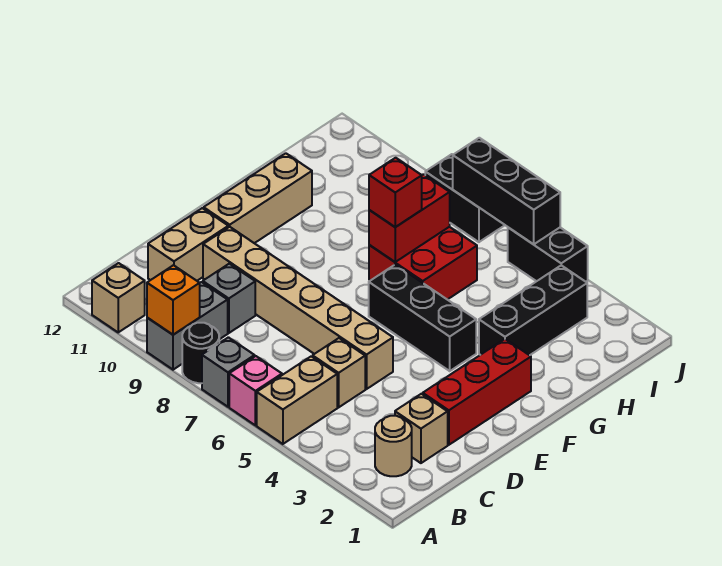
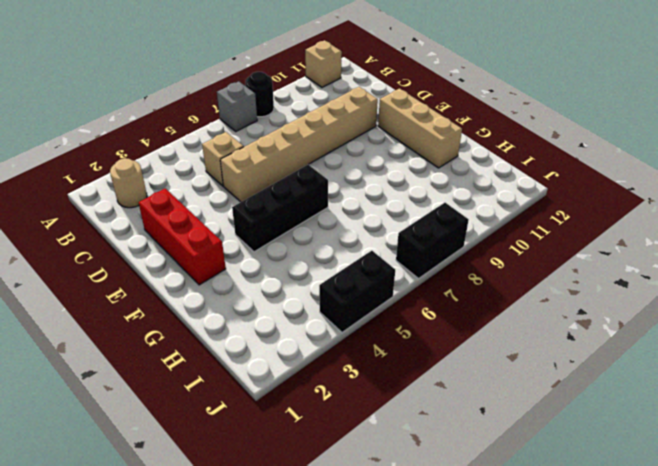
none -> tan 1x2 brick [257,356,337,444]
none -> pink 1x1 brick [229,356,282,425]
none -> grey 1x2 brick [147,282,228,370]

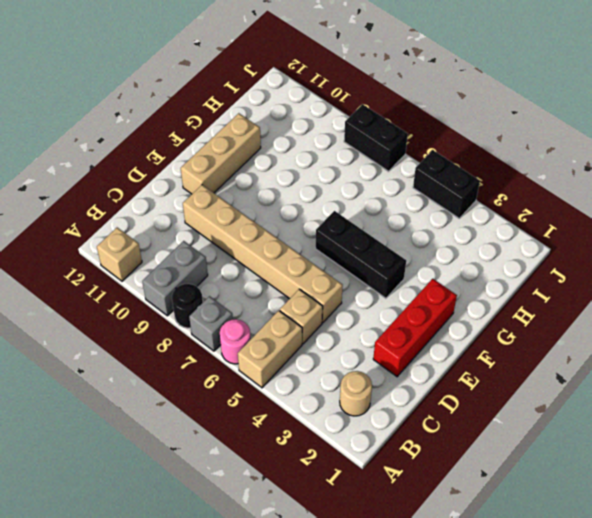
pink 1x1 round brick [220,319,251,364] -> pink 1x1 brick [229,356,282,425]
none -> tan 1x1 brick [395,394,448,463]
none -> grey 1x1 brick [203,264,255,333]
none -> tan 1x2 brick [148,208,228,281]

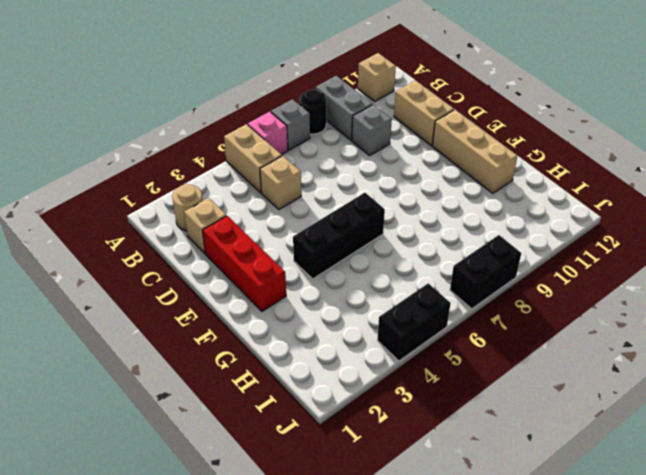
none -> tan 1x6 brick [203,227,393,389]
none -> black 1x3 brick [479,265,587,355]
none -> red 2x2 brick [369,227,477,300]

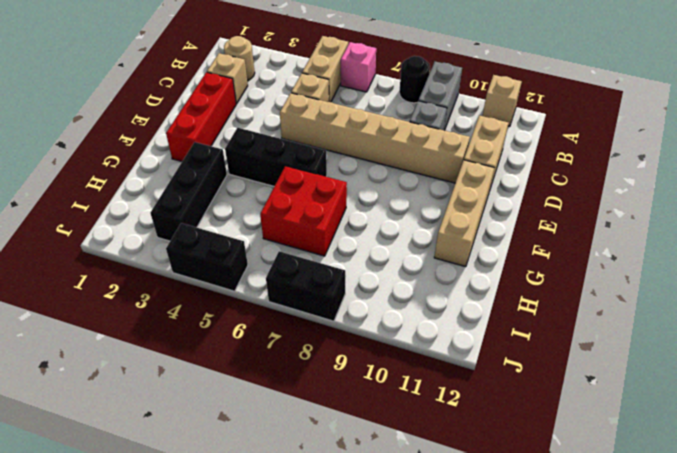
none -> grey 1x1 brick [202,337,255,407]
none -> orange 1x1 brick [147,265,200,335]
none -> red 1x2 brick [369,174,450,262]

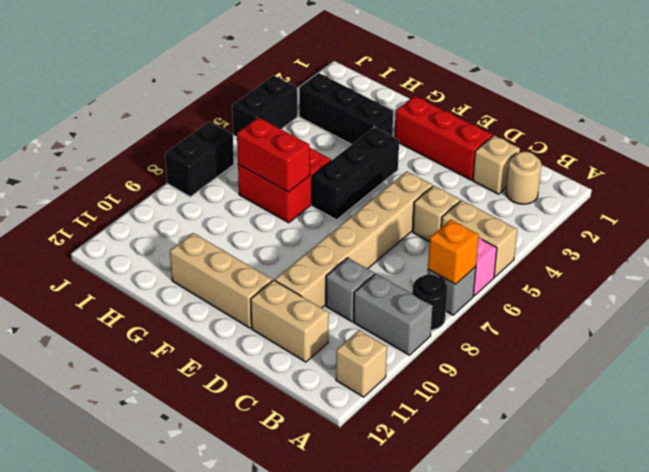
orange 1x1 brick [428,220,479,284] -> orange 1x1 brick moved to [147,265,200,335]
none -> black 1x3 brick [453,138,560,244]
none -> red 1x1 brick [369,158,422,227]

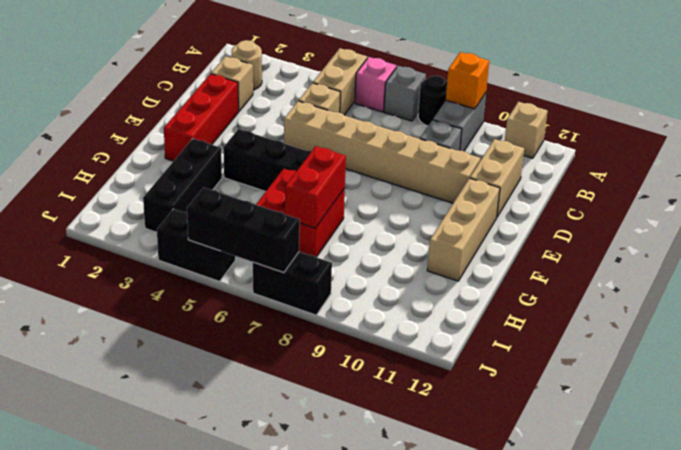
none -> red 1x1 brick [369,158,422,227]

